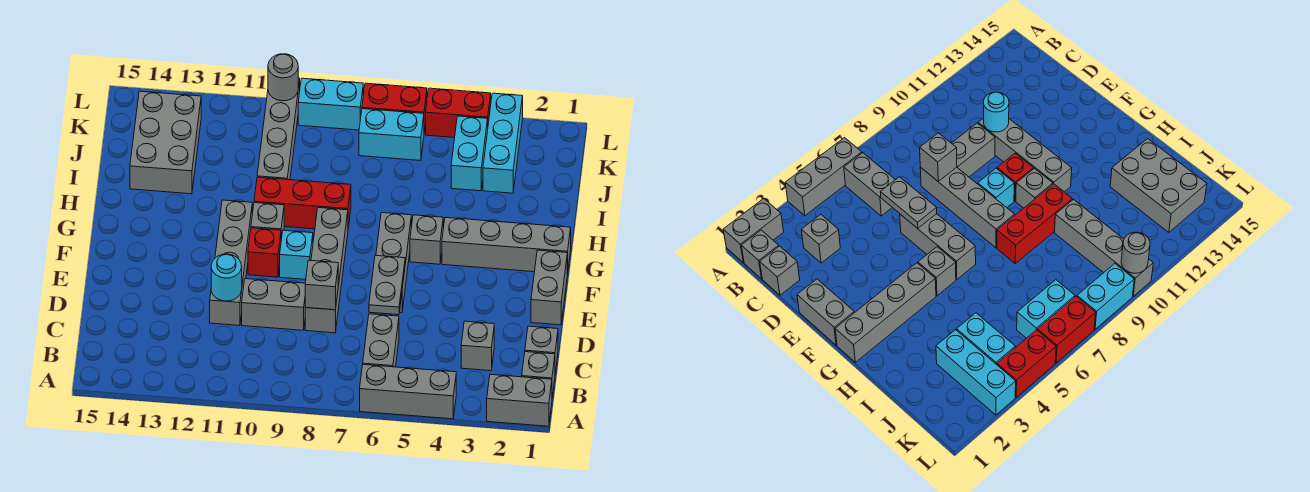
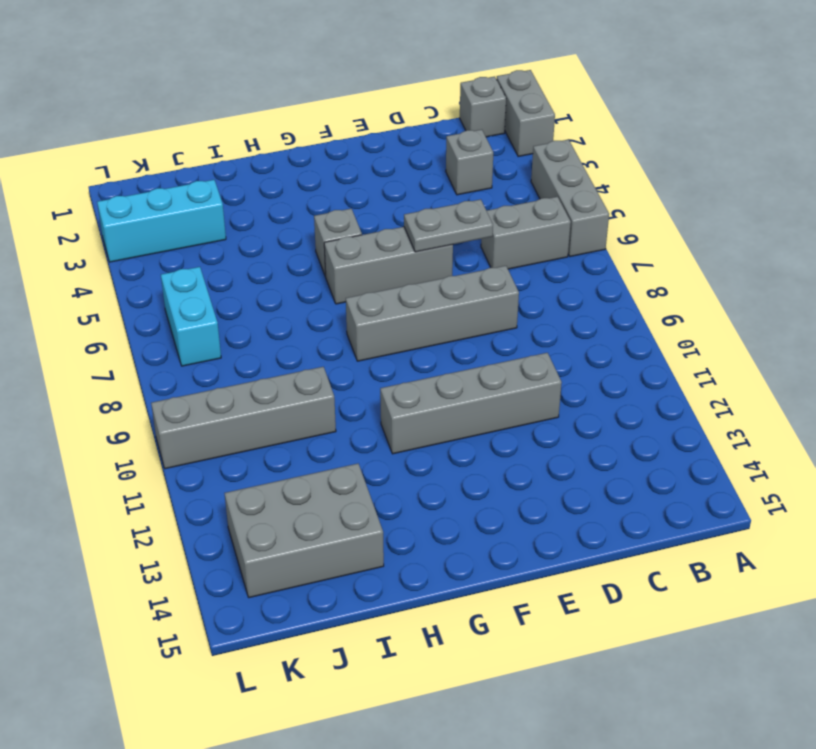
none -> grey 1x1 brick [525,326,558,373]
none -> grey 1x2 brick [242,279,306,330]
none -> grey 1x2 brick [531,250,567,325]

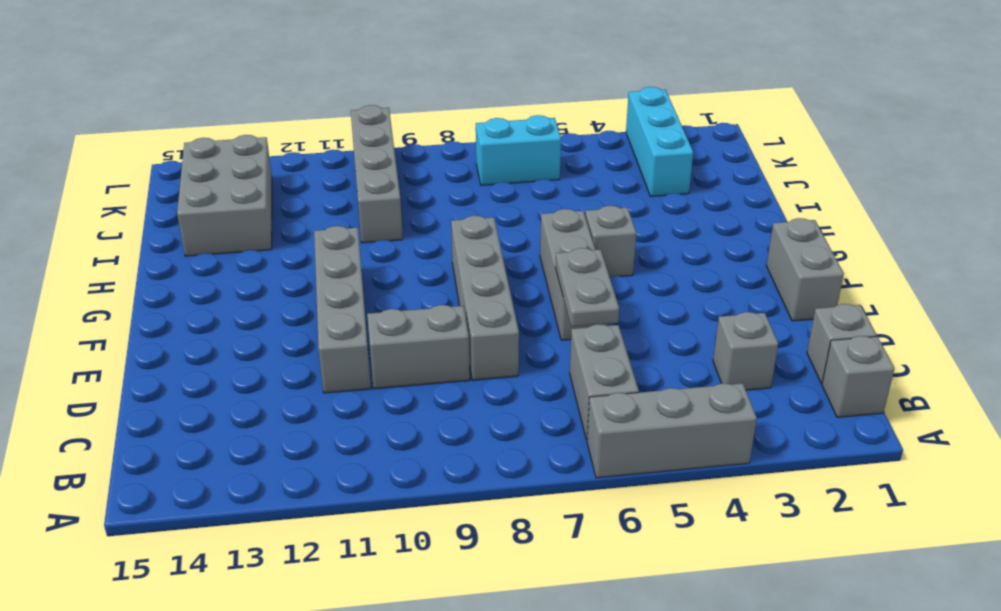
none -> grey 1x2 brick [487,374,552,426]
none -> cyan 1x1 brick [280,230,313,279]
none -> red 1x1 brick [248,228,281,277]

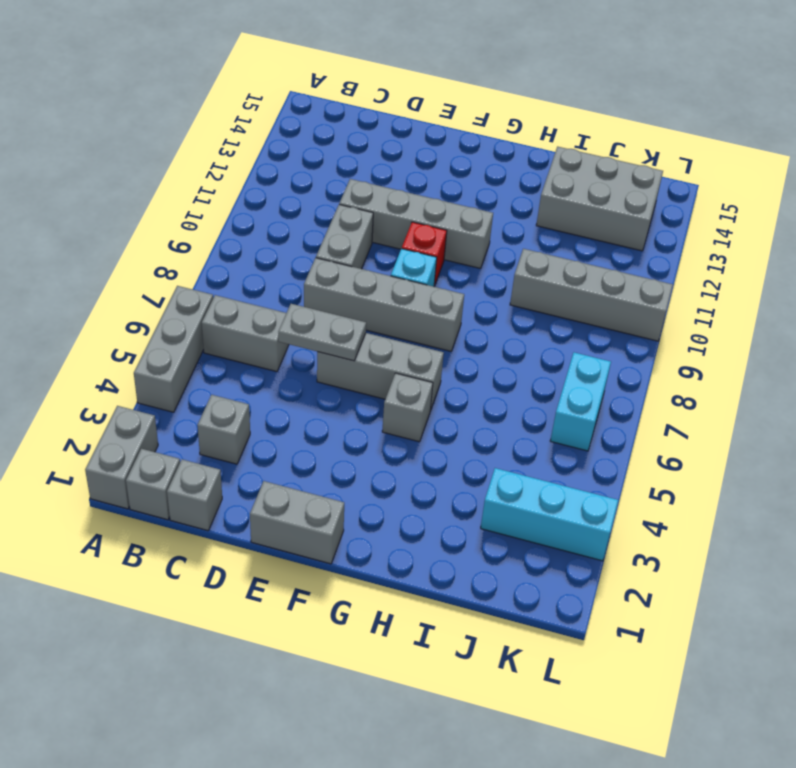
none -> grey 1x4 brick [442,217,571,274]
none -> grey 1x1 brick [251,203,284,239]
none -> red 1x3 brick [254,177,351,229]

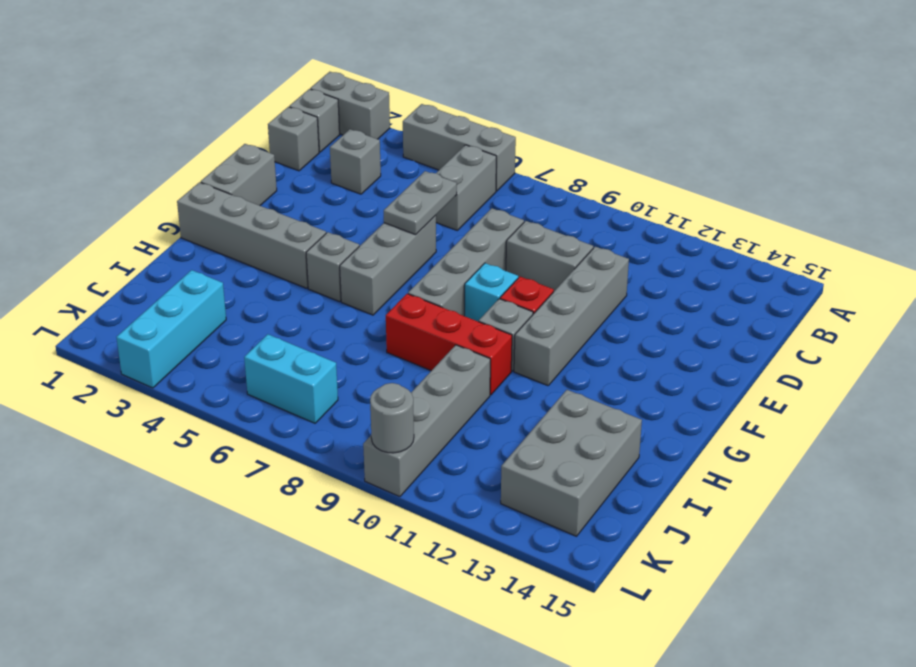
none -> cyan 1x2 brick [451,116,488,191]
none -> red 1x2 brick [426,88,491,138]
none -> red 1x2 brick [362,83,427,132]

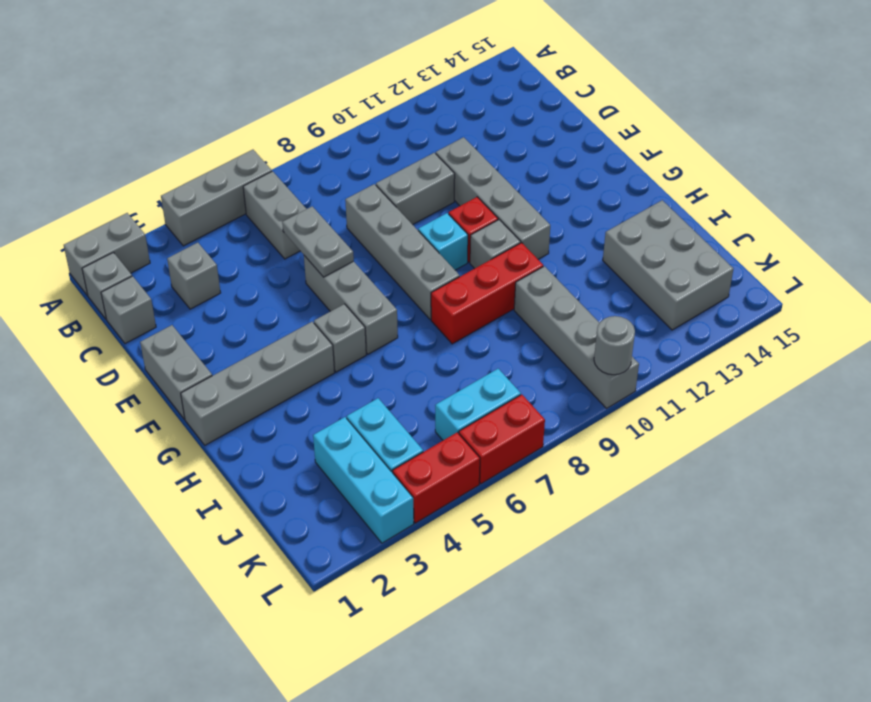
none -> cyan 1x2 brick [298,78,363,130]
none -> grey 1x1 brick [305,260,338,310]
none -> cyan 1x1 round brick [211,254,242,301]

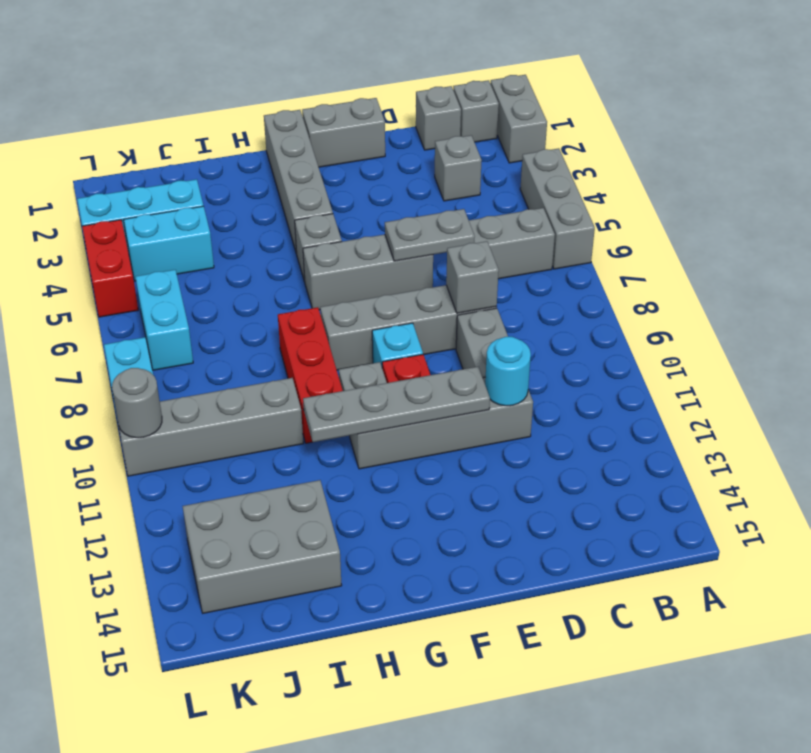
grey 1x4 plate [303,367,490,442] -> none
none -> red 1x2 brick [362,83,427,132]

